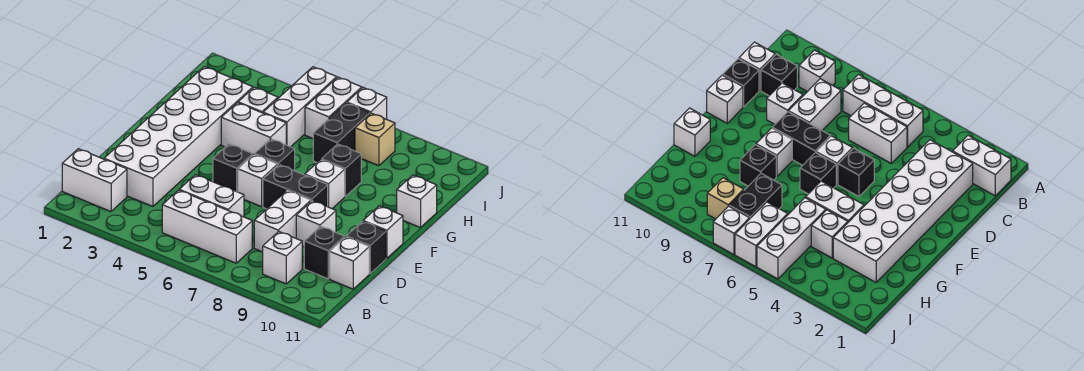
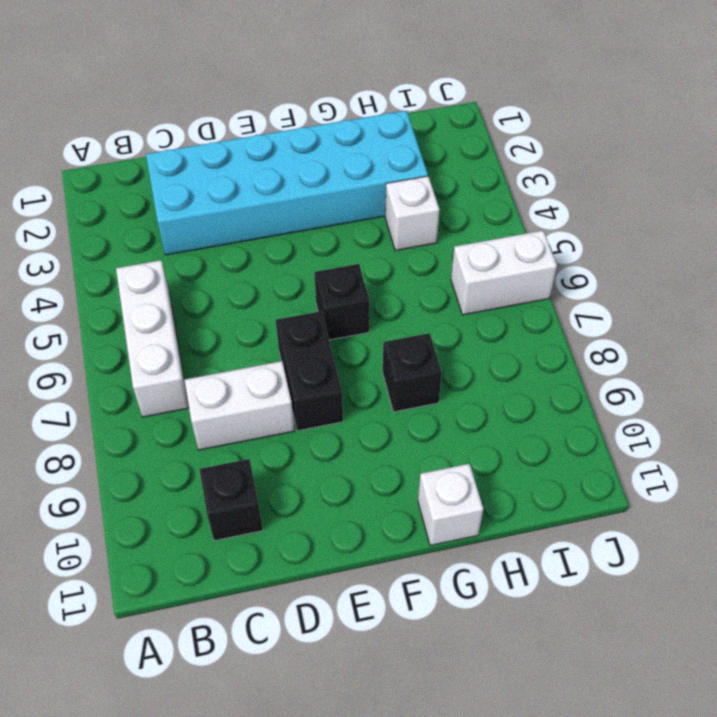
cyan 2x6 brick [146,111,428,255] -> white 2x6 brick [104,67,253,206]
none -> white 1x2 brick [62,149,127,211]
none -> white 1x1 brick [263,231,302,284]
none -> white 1x2 brick [179,175,244,217]

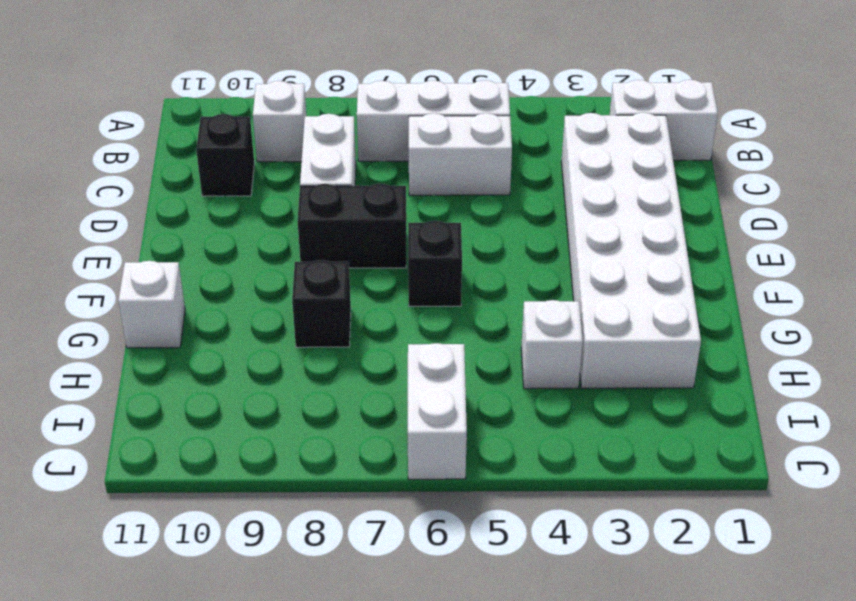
none -> white 1x1 brick [330,237,369,289]
none -> white 1x1 brick [296,201,336,246]
none -> black 1x1 brick [346,221,386,274]

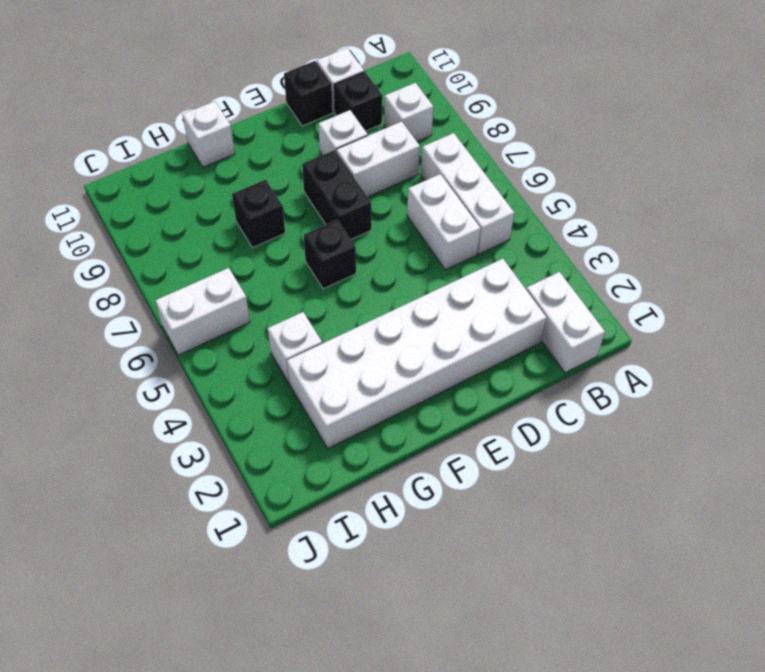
none -> black 1x1 brick [213,144,253,192]
none -> white 1x1 brick [238,154,278,207]
none -> white 1x1 brick [363,206,403,258]

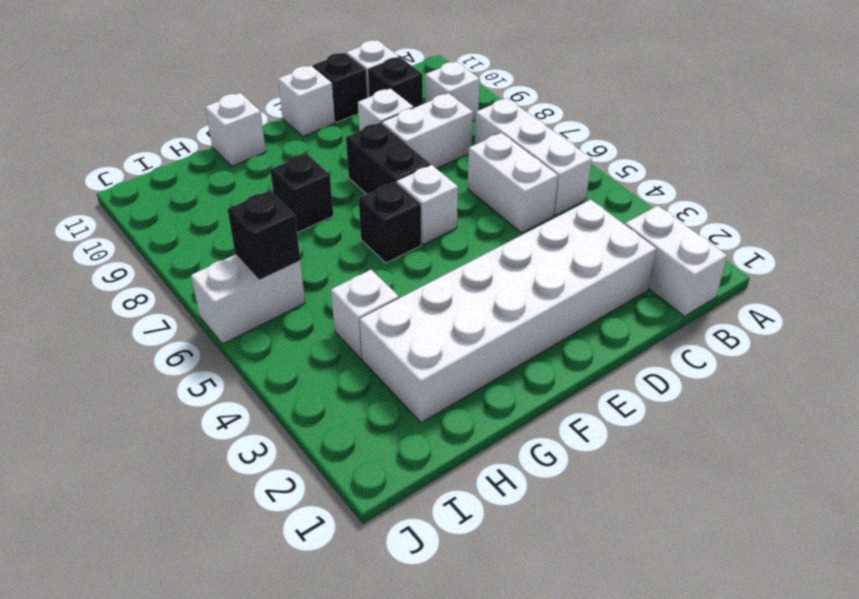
black 1x1 brick [227,190,300,280] -> black 1x1 brick moved to [213,144,253,192]
none -> white 1x1 brick [305,160,345,209]
none -> white 1x2 brick [221,103,286,154]
none -> white 1x3 brick [263,67,337,147]

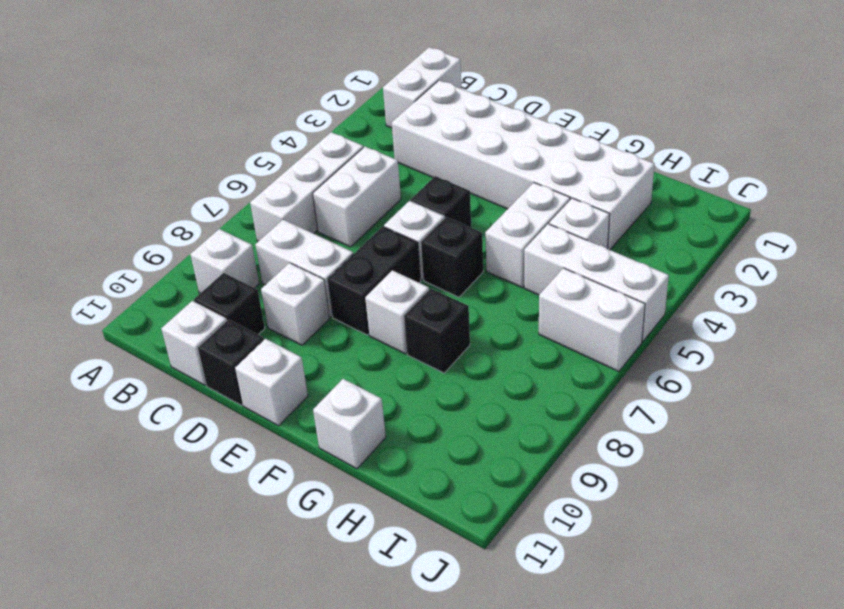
none -> black 1x2 brick [313,103,370,162]
none -> tan 1x1 brick [355,113,395,166]
none -> white 1x1 brick [347,88,387,119]

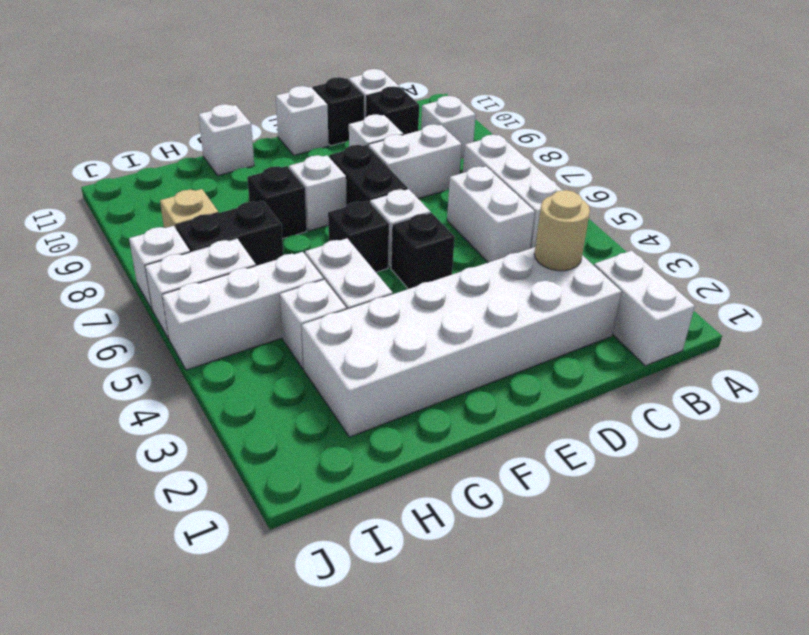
tan 1x1 round brick [535,190,590,271] -> none

